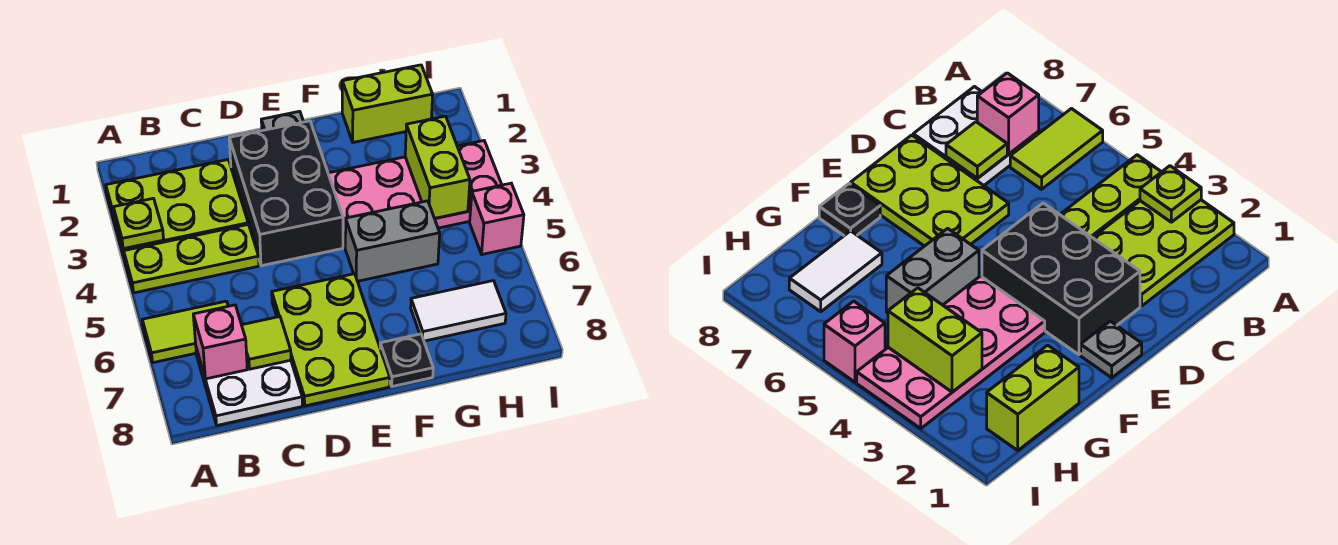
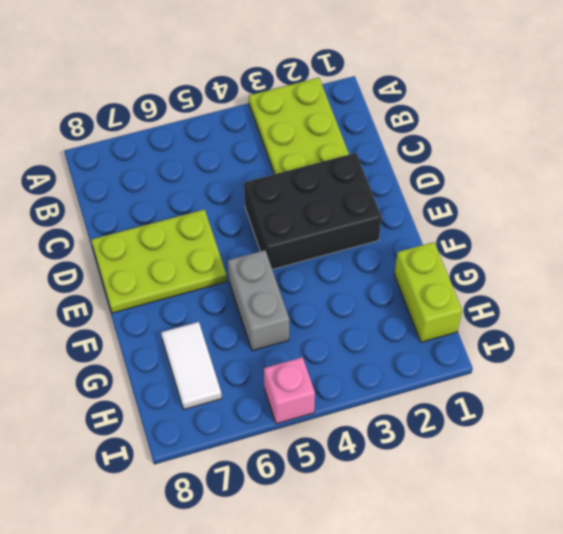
none -> lime 1x3 plate [124,224,259,293]
none -> lime 1x2 tile [142,301,228,363]
none -> white 2x2 plate [196,348,302,425]

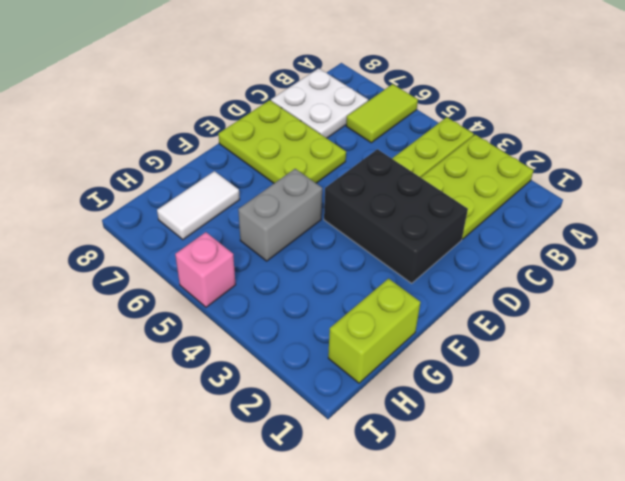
none -> grey 1x1 plate [261,111,303,131]
none -> pink 2x4 plate [328,141,502,247]
none -> black 1x1 plate [380,334,433,387]

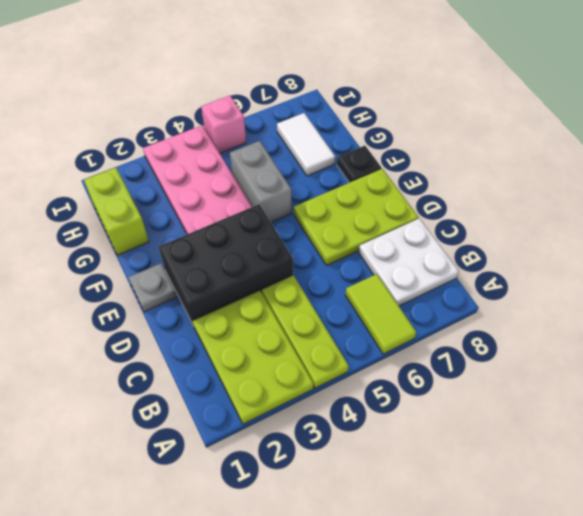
none -> lime 1x1 plate [114,198,164,249]
none -> pink 1x1 brick [193,305,247,379]
none -> lime 1x1 tile [242,316,291,369]

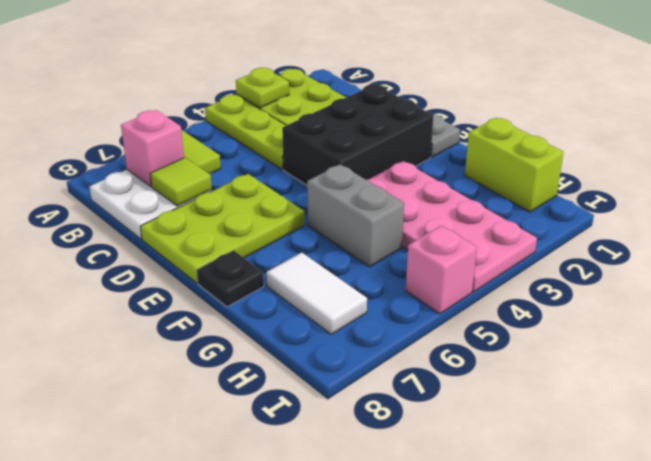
none -> lime 1x2 brick [405,116,470,218]

